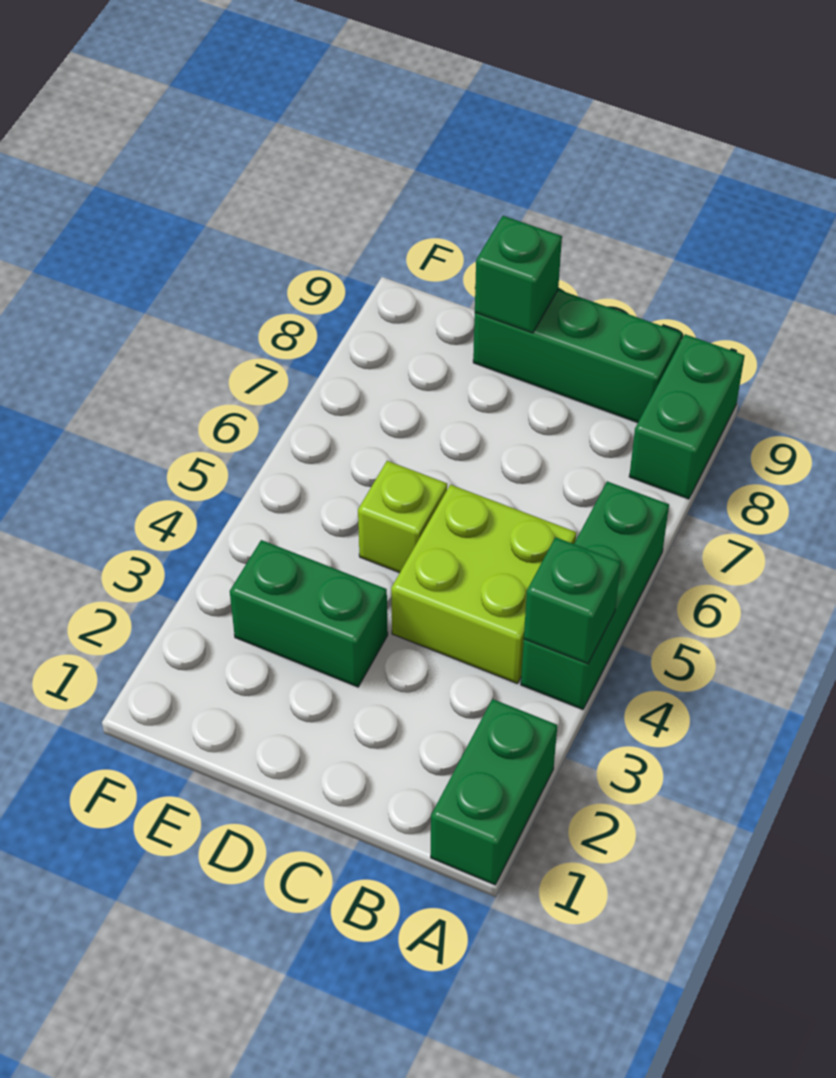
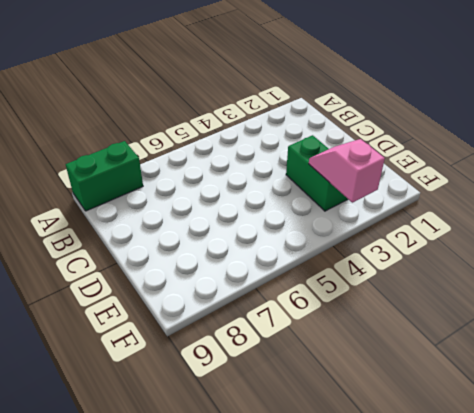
pink 1x2 slope [309,139,385,203] -> none
none -> green 1x2 brick [431,699,557,885]
none -> green 1x3 brick [521,481,669,709]

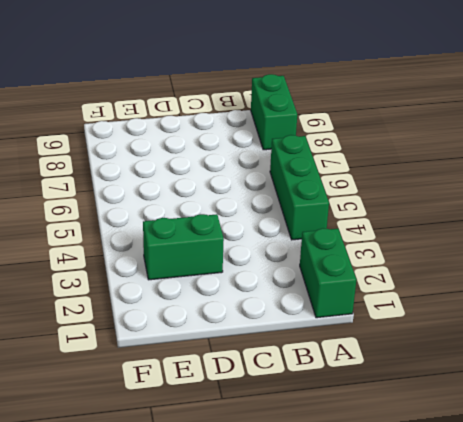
none -> lime 2x2 brick [391,485,576,684]
none -> green 1x3 brick [473,290,682,423]

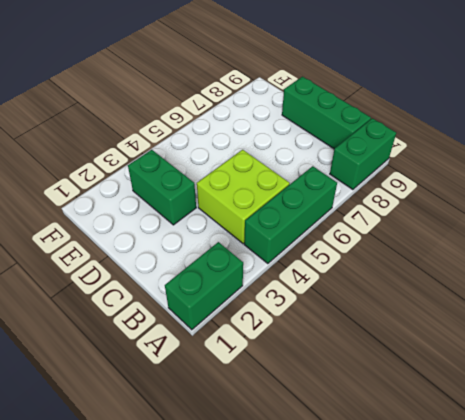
none -> lime 1x1 brick [358,461,447,573]
none -> green 1x1 brick [524,537,621,664]

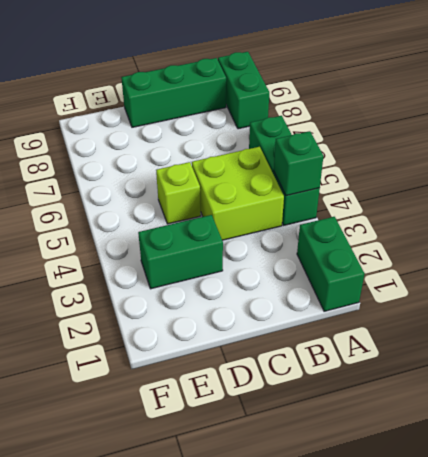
none -> green 1x1 brick [475,216,562,333]

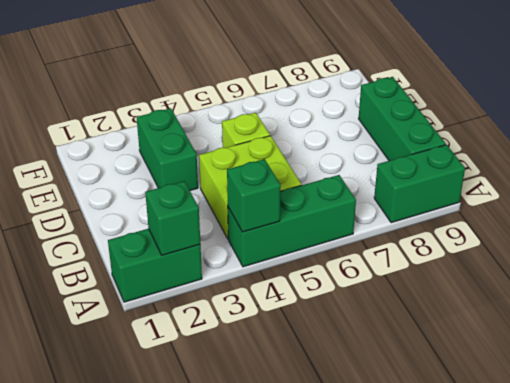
green 1x1 brick [145,181,200,255] -> green 1x1 brick moved to [475,216,562,333]

